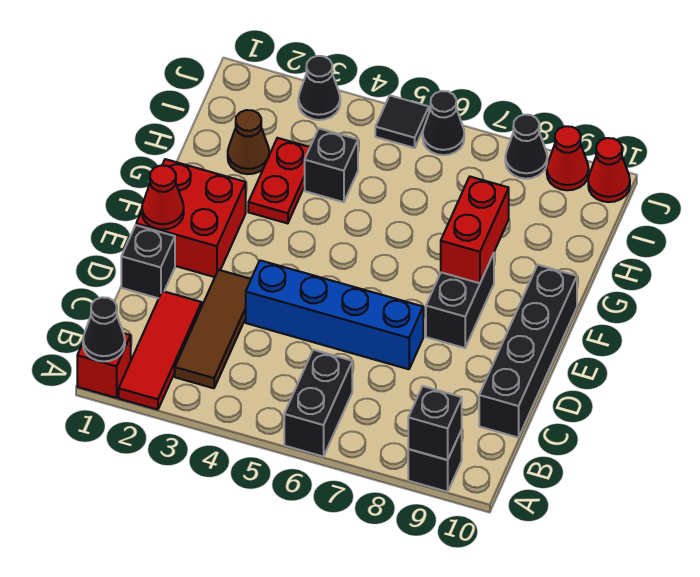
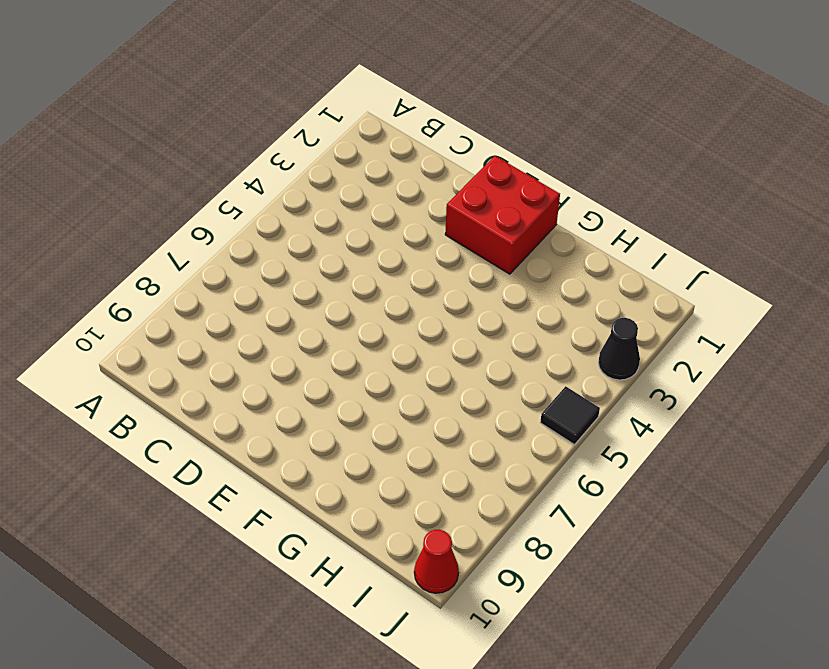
none -> red 1x1 brick [77,333,131,398]
none -> red 1x3 tile [119,291,202,410]
none -> black 1x2 brick [284,350,352,457]

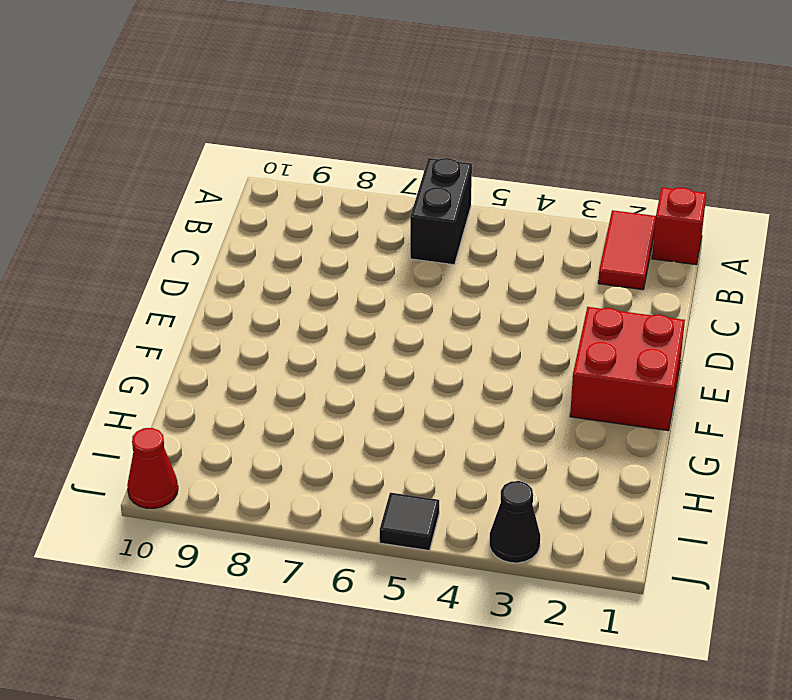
red 1x2 tile [598,210,656,290] -> red 1x3 tile [119,291,202,410]
none -> black 1x1 brick [408,430,462,492]
none -> brown 1x3 tile [175,270,251,388]
none -> black 1x4 brick [479,265,577,438]

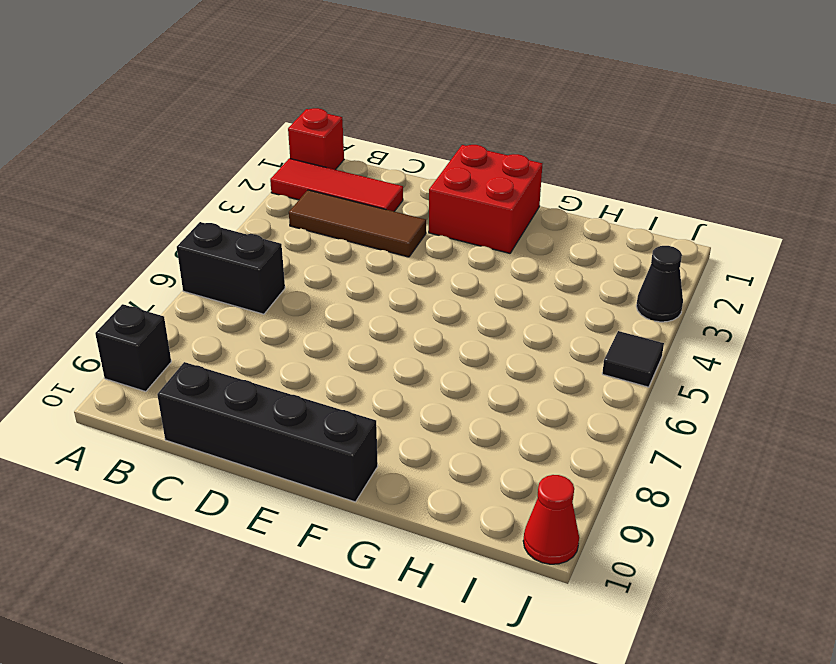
none -> black 1x1 brick [121,225,175,298]
none -> blue 1x4 brick [246,260,423,369]
none -> black 1x2 brick [426,253,494,348]

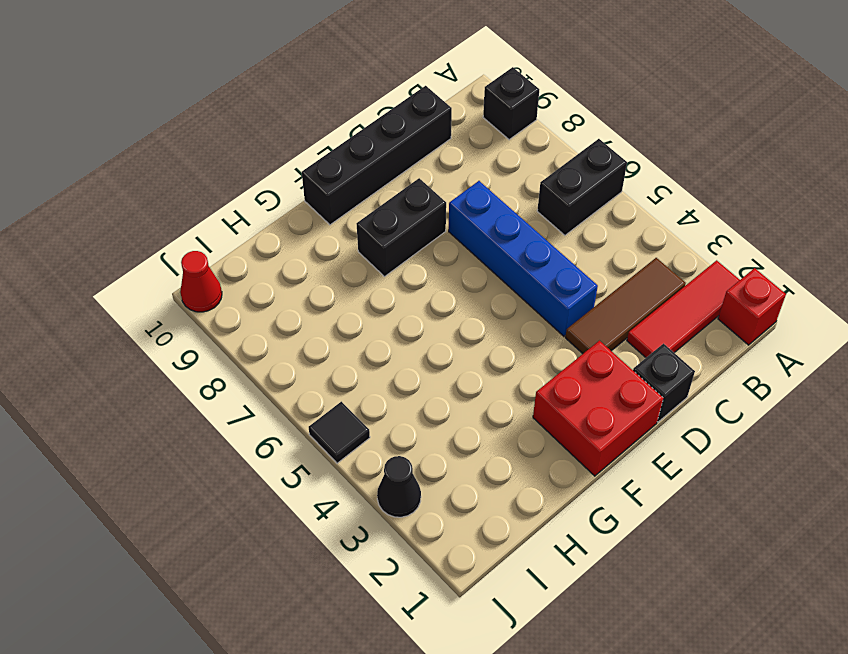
none -> red 1x2 plate [248,138,310,223]
none -> brown 1x1 cone [228,110,269,174]
none -> black 1x1 brick [305,128,358,202]

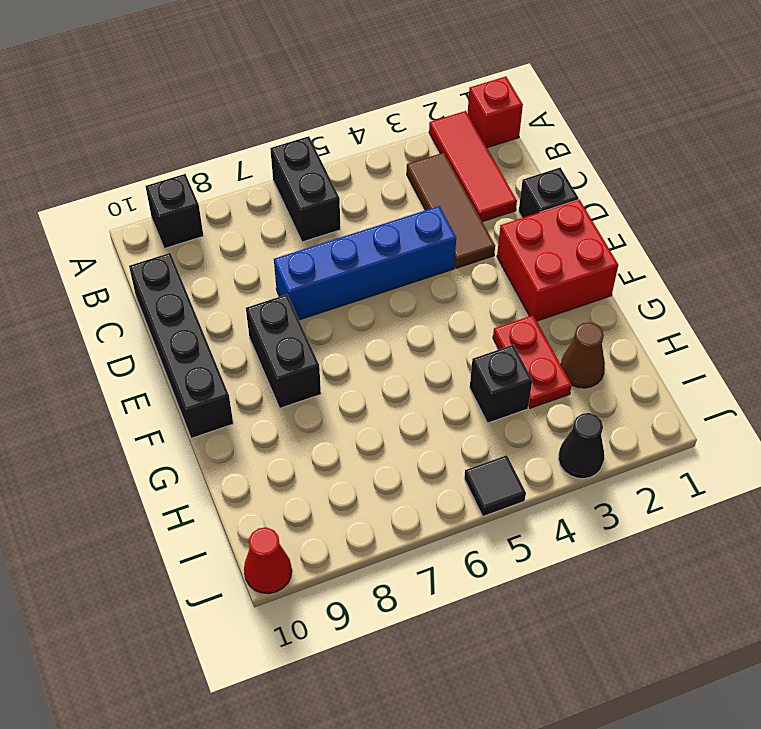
none -> black 1x1 cone [423,91,464,155]
none -> black 1x1 cone [505,115,547,179]
none -> red 1x1 cone [547,126,589,190]

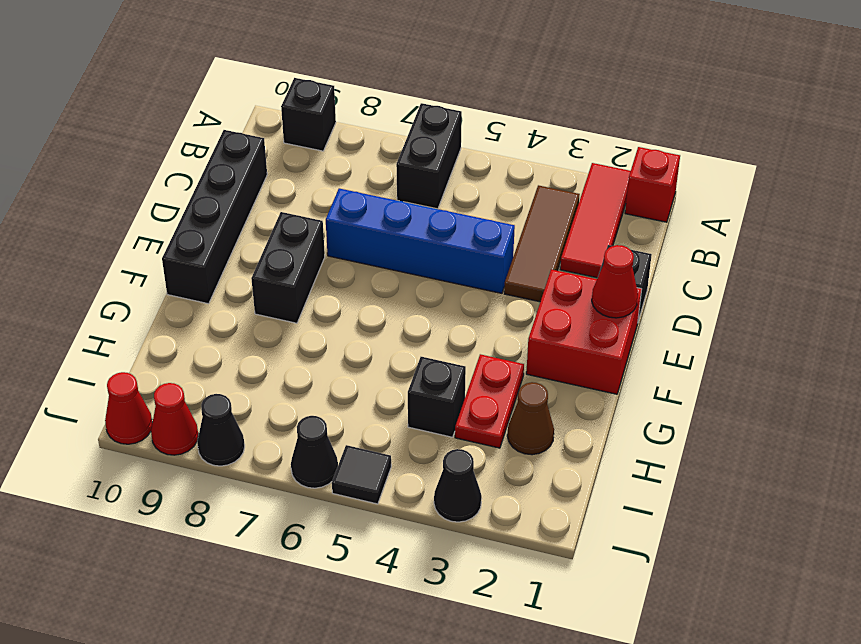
none -> black 1x1 cone [83,297,125,361]
none -> black 1x1 brick [408,386,462,460]
none -> red 1x2 brick [441,177,509,283]

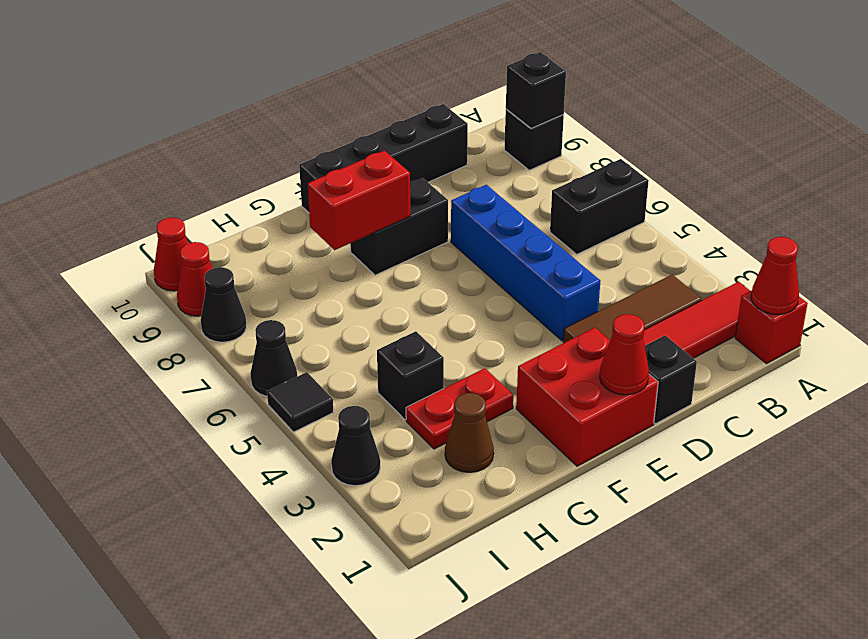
red 1x1 cone [751,237,799,314] -> black 1x1 cone [83,297,125,361]

